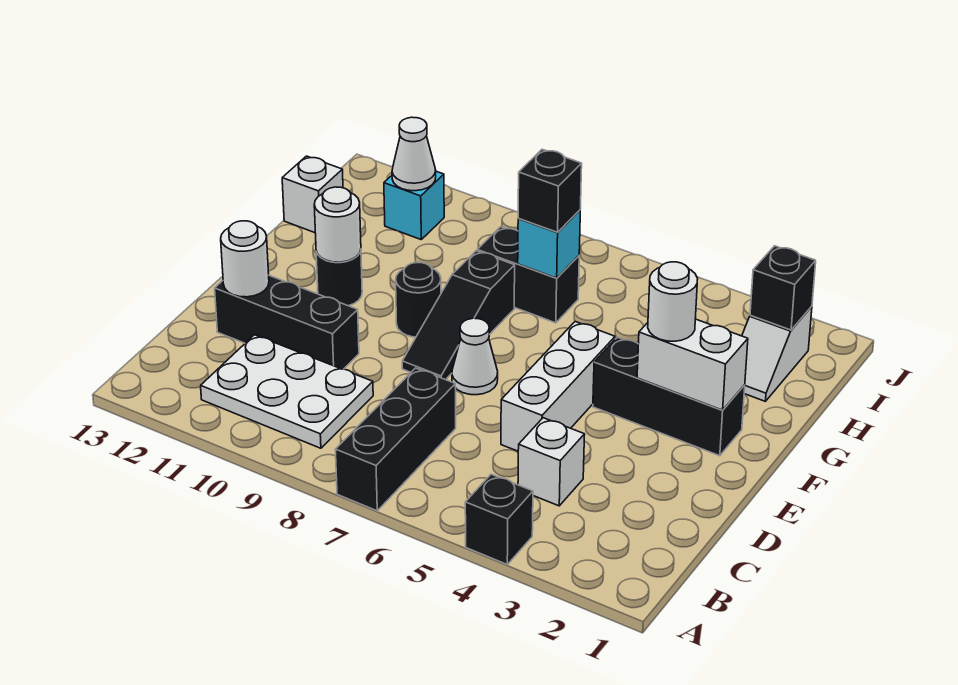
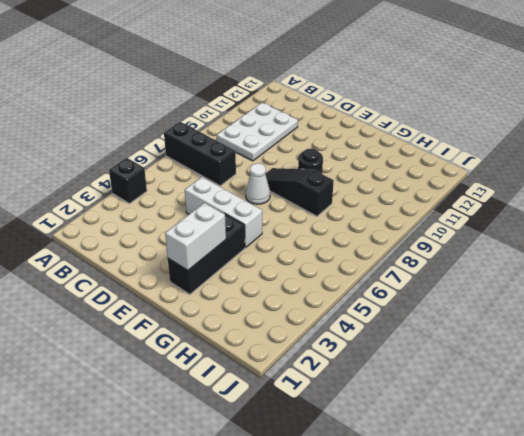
none -> white 1x1 brick [518,418,585,506]
none -> black 1x3 brick [215,276,359,369]
none -> black 1x1 round brick [316,250,362,306]

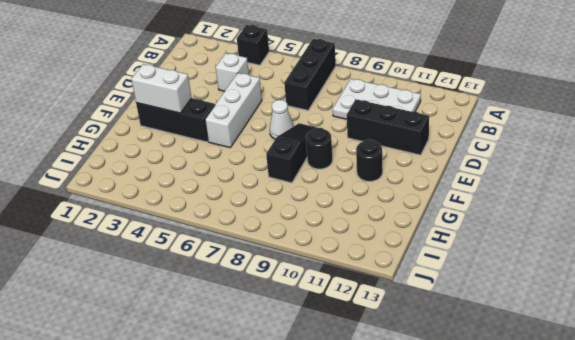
none -> white 1x2 slope [742,306,812,401]
none -> black 1x2 brick [477,227,579,323]
none -> white 1x1 brick [282,156,343,233]

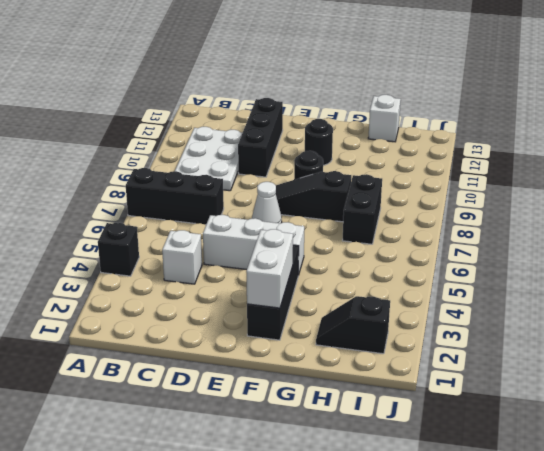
black 1x2 slope [316,296,390,354] -> white 1x2 slope [742,306,812,401]
none -> cyan 1x1 brick [384,171,444,239]
none -> white 1x1 round brick [221,221,269,297]
none -> white 1x1 round brick [314,187,361,262]

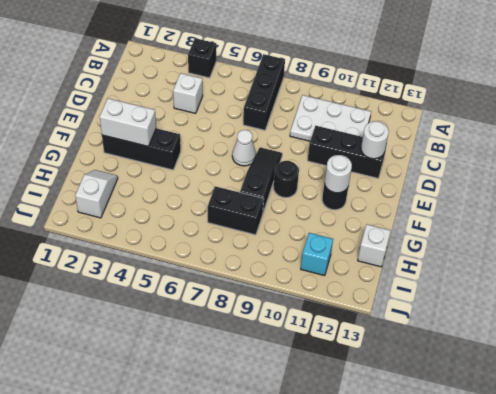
none -> white 1x3 brick [501,322,615,451]
none -> cyan 1x1 brick [518,210,580,278]
none -> black 1x1 brick [750,246,816,330]

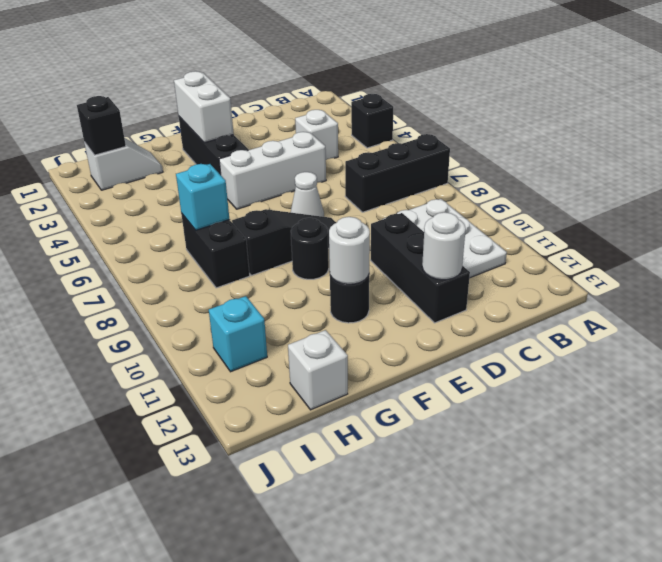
none -> white 1x1 cone [392,117,436,191]
none -> white 1x1 round brick [648,262,698,341]
none -> black 1x1 brick [518,149,582,232]

